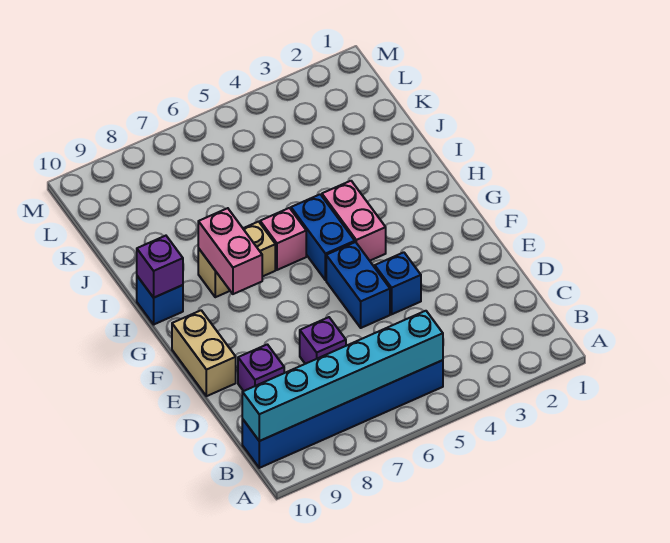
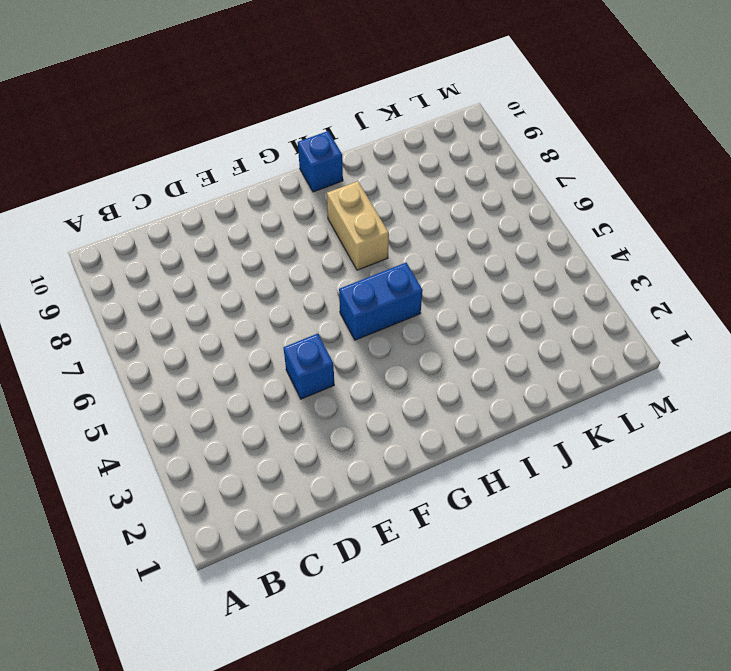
none -> blue 1x6 brick [242,360,443,468]
none -> purple 1x1 brick [300,317,346,364]
none -> purple 1x1 brick [238,344,284,391]

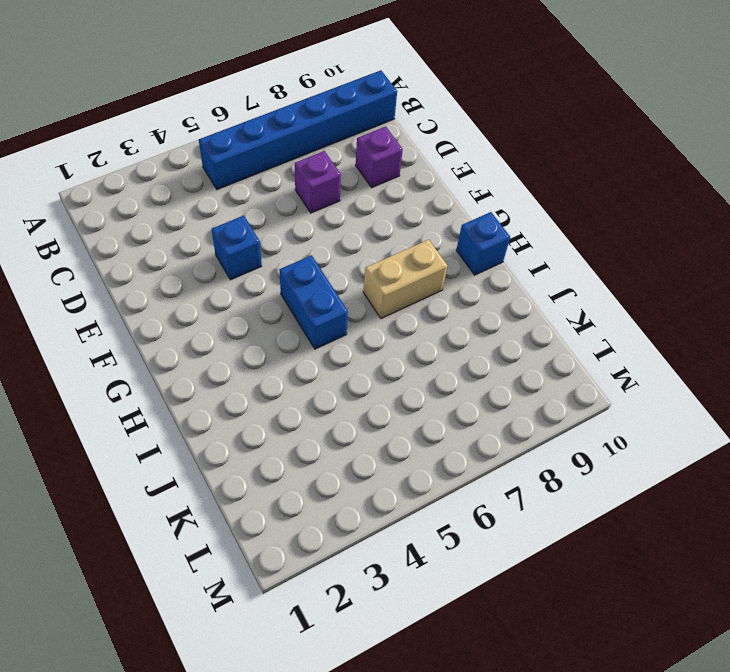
none -> blue 1x2 brick [326,242,390,328]
none -> tan 1x2 brick [172,310,236,396]
none -> pink 1x2 brick [322,181,386,261]

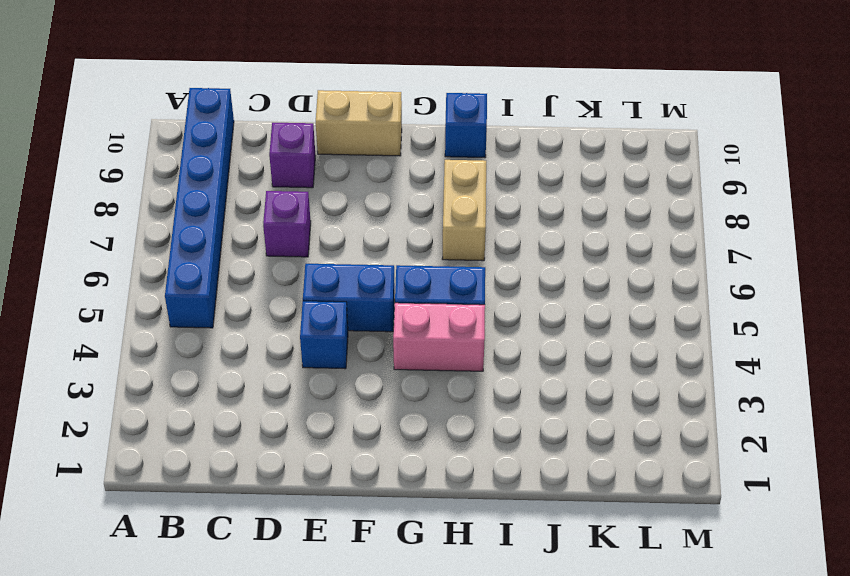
none -> pink 1x1 brick [260,208,306,270]
none -> cyan 1x6 brick [242,311,443,441]
none -> pink 1x2 brick [198,208,262,294]

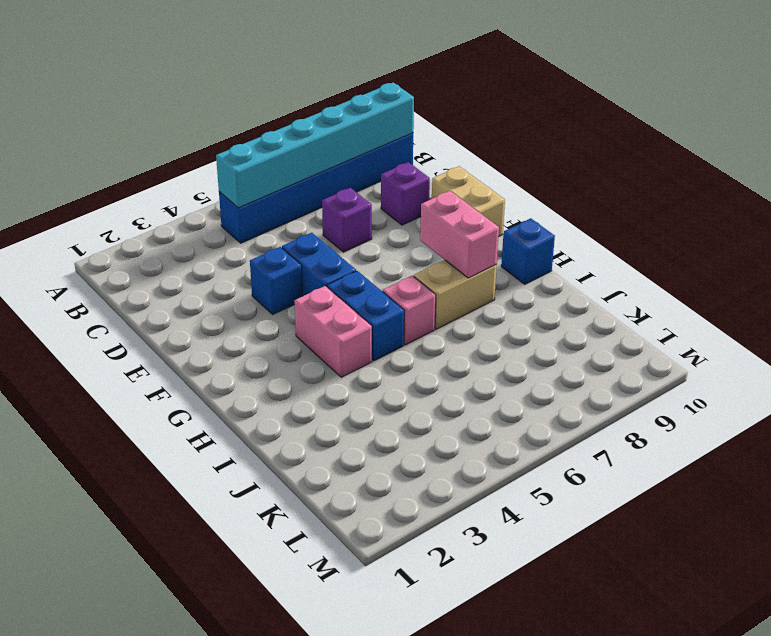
none -> purple 1x1 brick [137,236,183,298]

